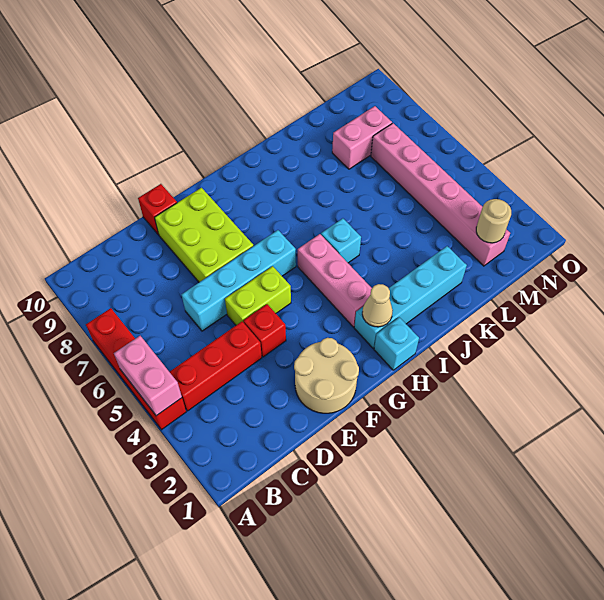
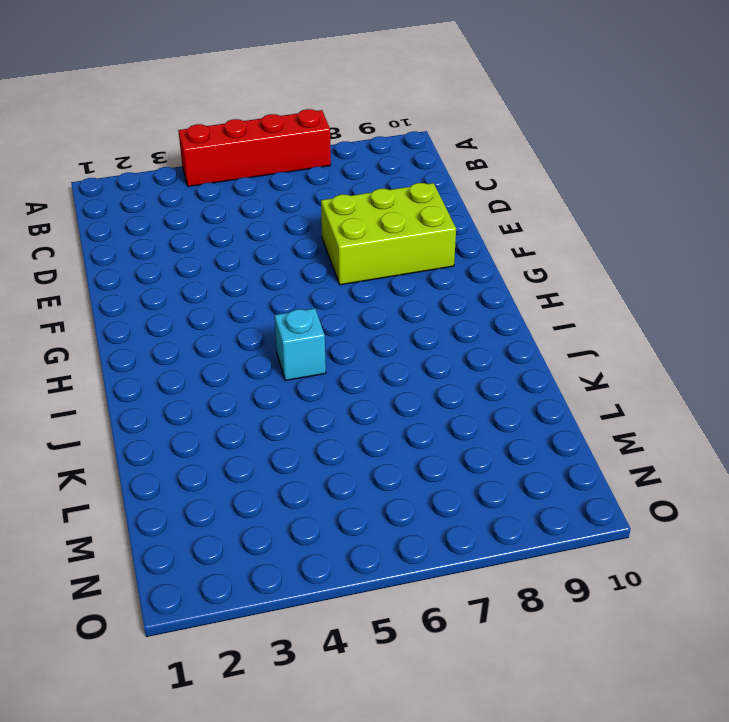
none -> red 1x3 brick [170,321,262,411]
none -> cyan 1x4 brick [181,230,296,331]
none -> tan 2x2 round brick [294,338,359,413]

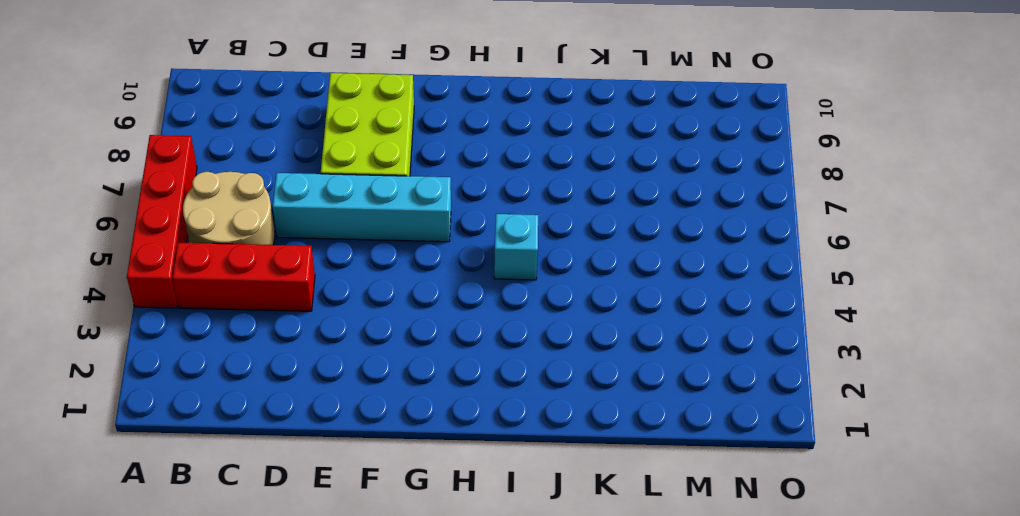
tan 2x2 round brick [183,172,275,245] -> tan 2x2 round brick moved to [294,338,359,413]
none -> red 1x1 brick [244,304,286,357]
none -> lime 1x2 brick [225,266,291,325]
none -> red 1x1 brick [138,184,177,235]

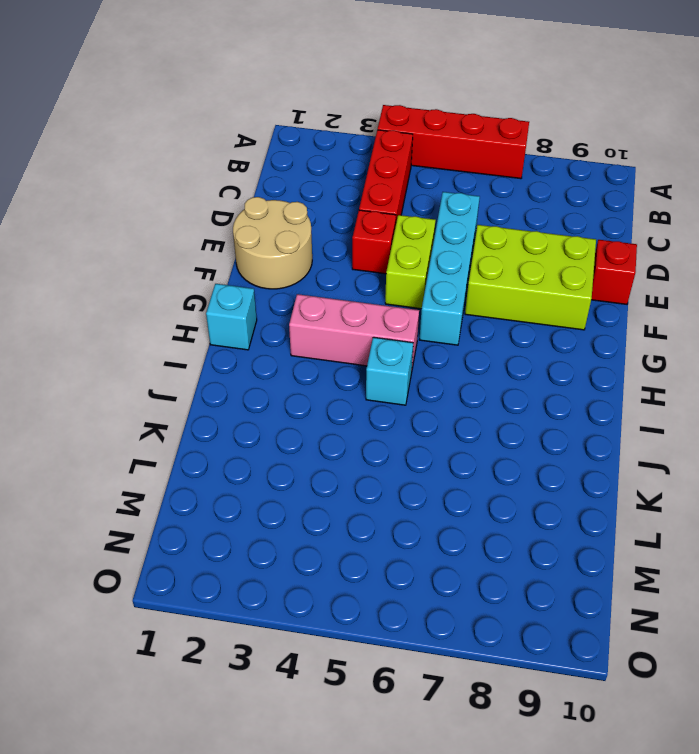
none -> cyan 1x4 brick [354,246,467,348]
none -> pink 1x2 brick [332,106,392,169]
none -> pink 1x6 brick [371,123,510,266]

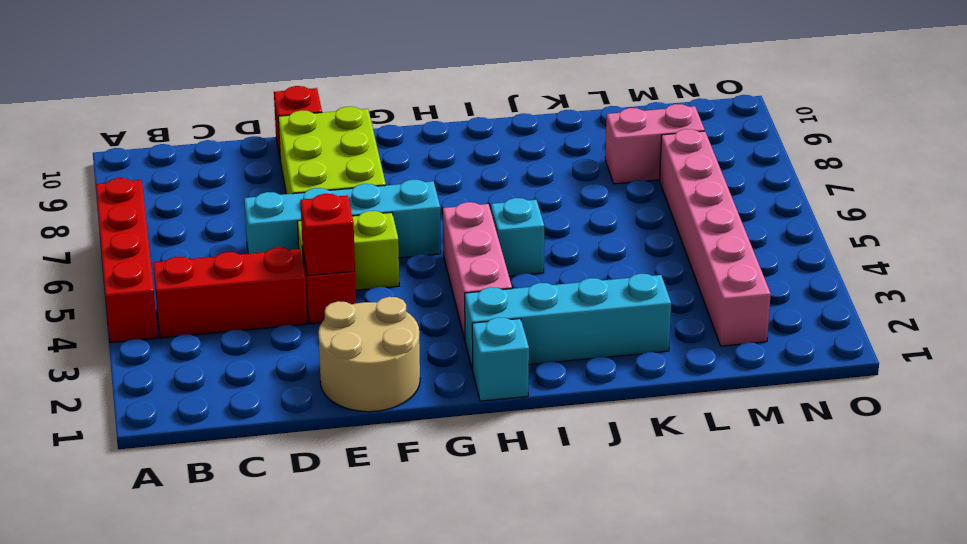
red 1x1 brick [300,194,355,276] -> none
none -> pink 1x2 brick [114,336,182,416]
none -> tan 1x1 cone [362,284,393,327]
none -> tan 1x1 round brick [476,199,511,243]

